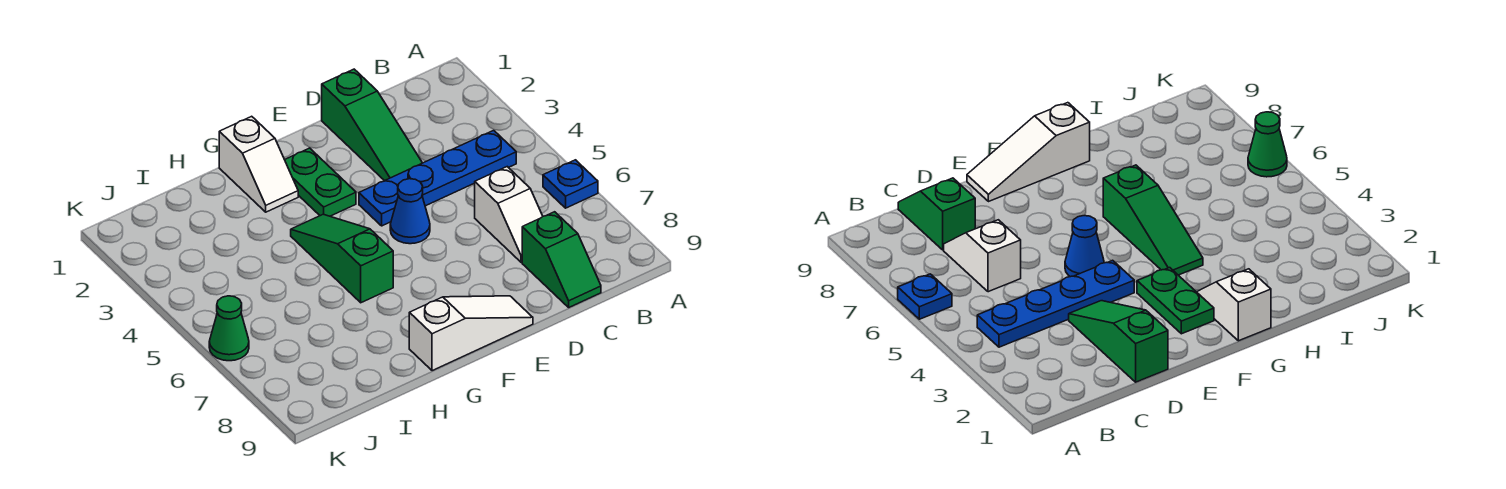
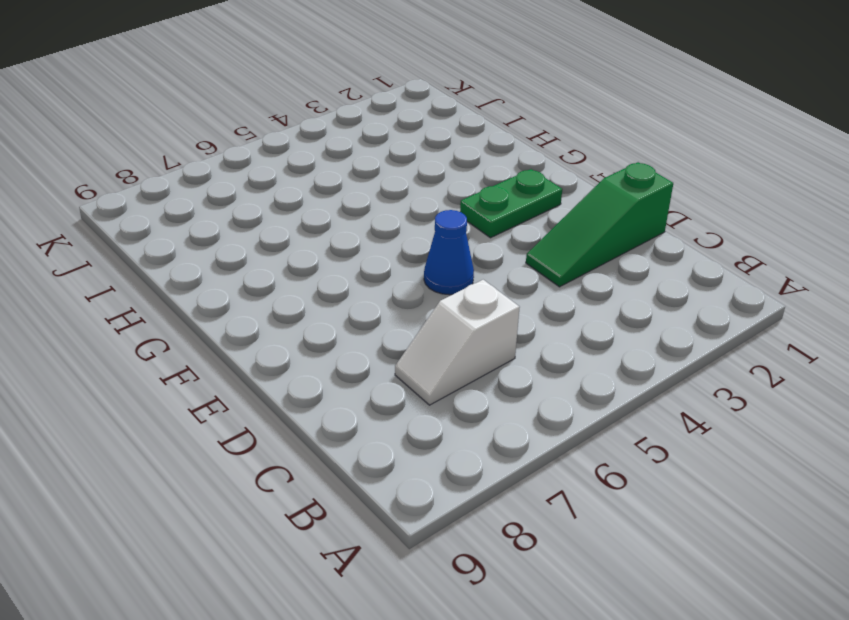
none -> blue 1x1 plate [543,160,598,208]
none -> blue 1x4 plate [359,130,516,226]

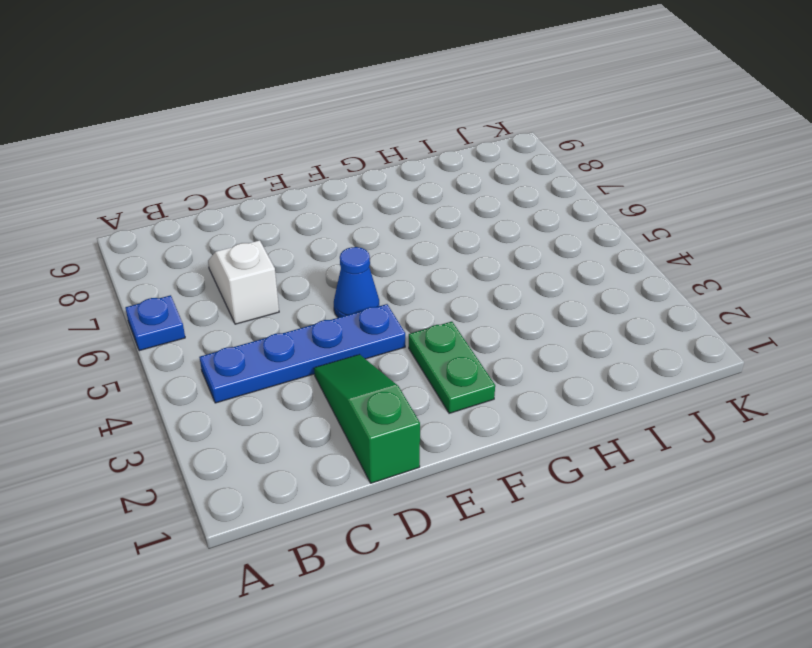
none -> green 1x2 slope [522,212,601,307]
none -> white 1x3 slope [409,296,533,371]

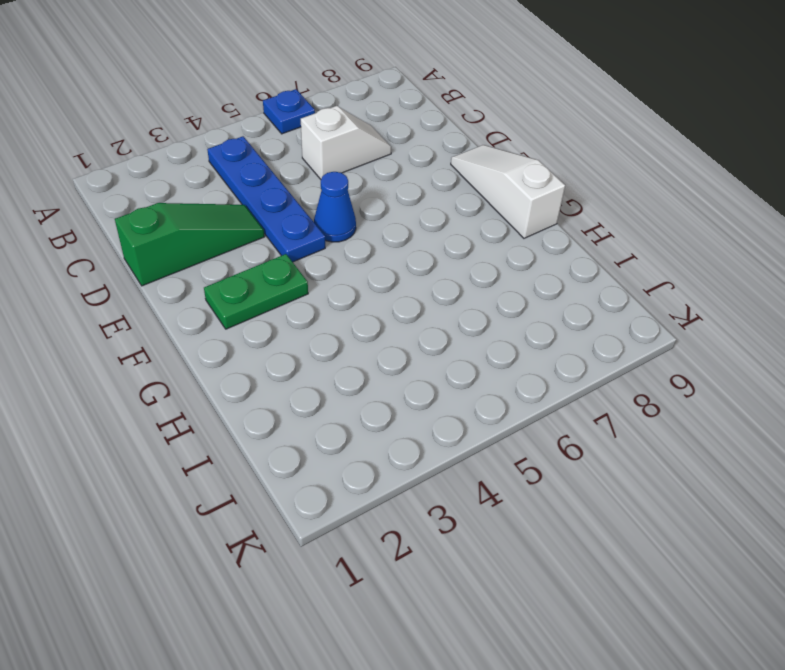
none -> green 1x2 slope [522,212,601,307]
none -> white 1x2 slope [219,116,298,212]

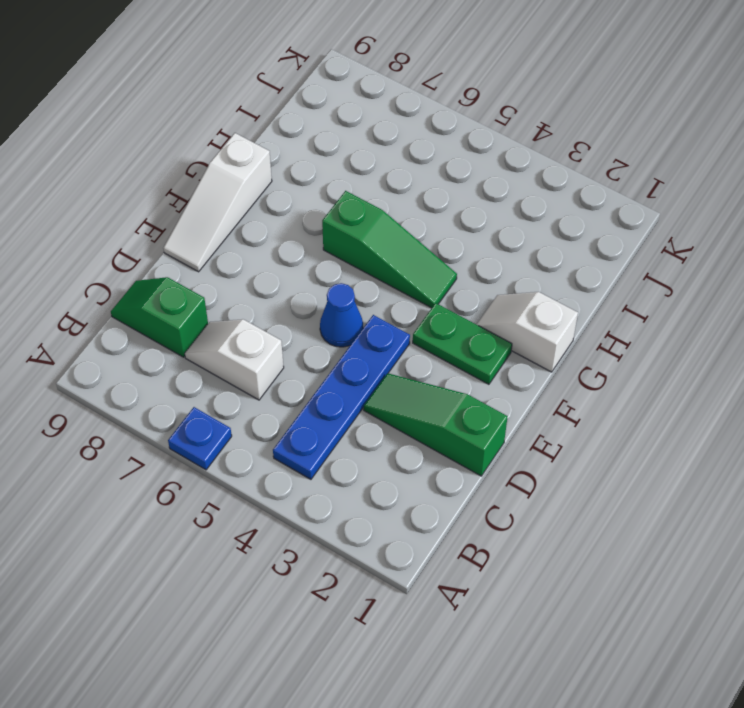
none -> green 1x1 cone [209,296,249,361]

